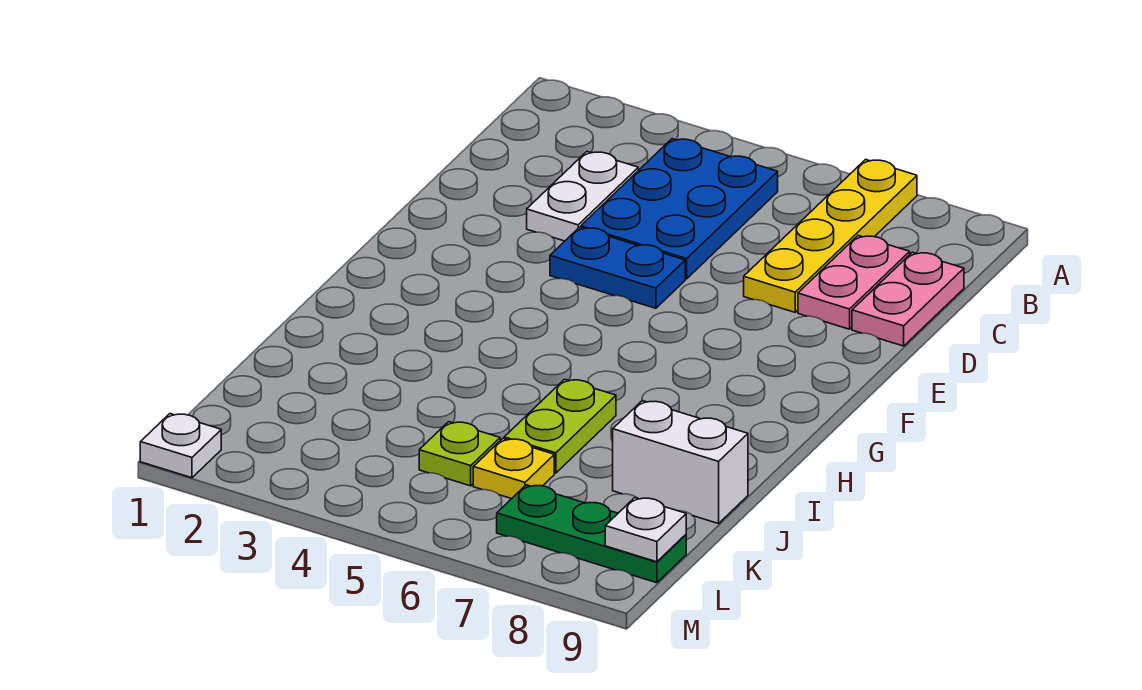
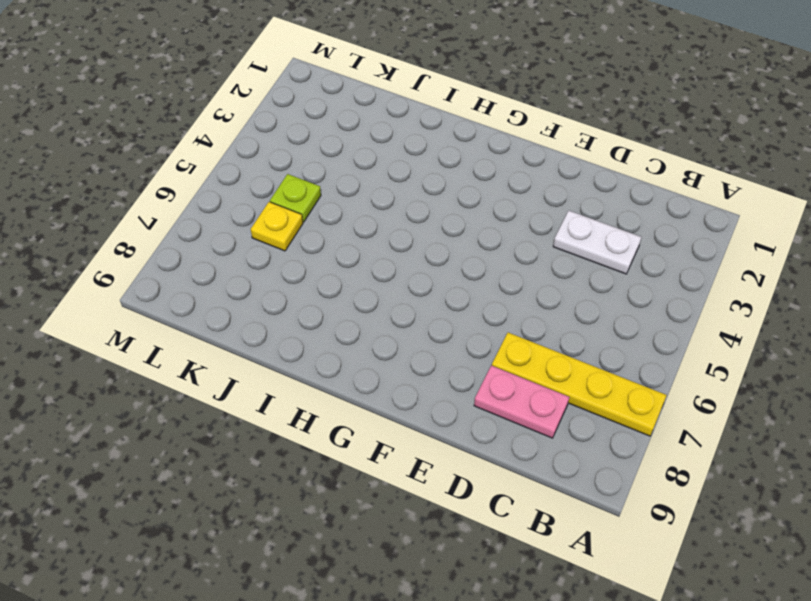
none -> blue 2x3 plate [581,139,778,279]
none -> pink 1x2 plate [852,252,964,346]
none -> blue 1x2 plate [550,227,685,308]

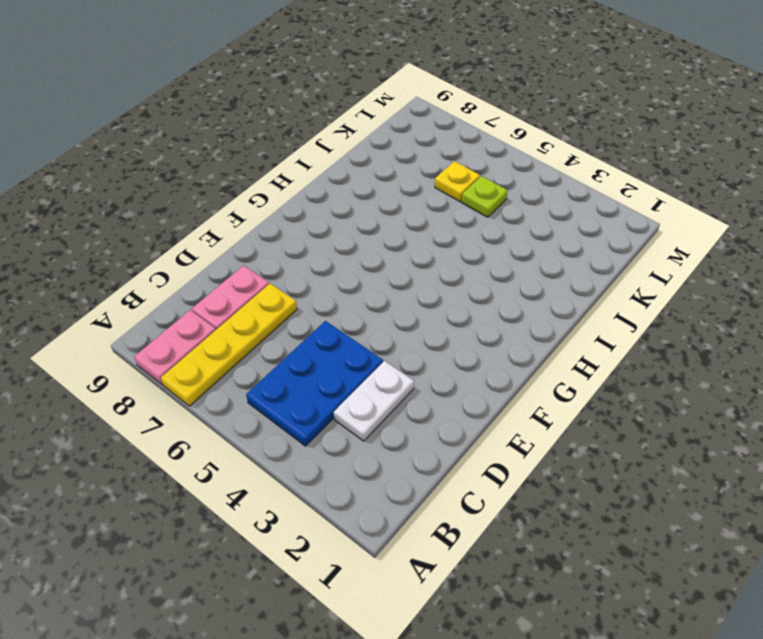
pink 1x2 plate [134,310,216,385] -> pink 1x2 plate moved to [852,252,964,346]
none -> blue 1x2 plate [550,227,685,308]
none -> lime 1x2 plate [504,379,616,473]
none -> white 1x2 brick [613,401,748,524]

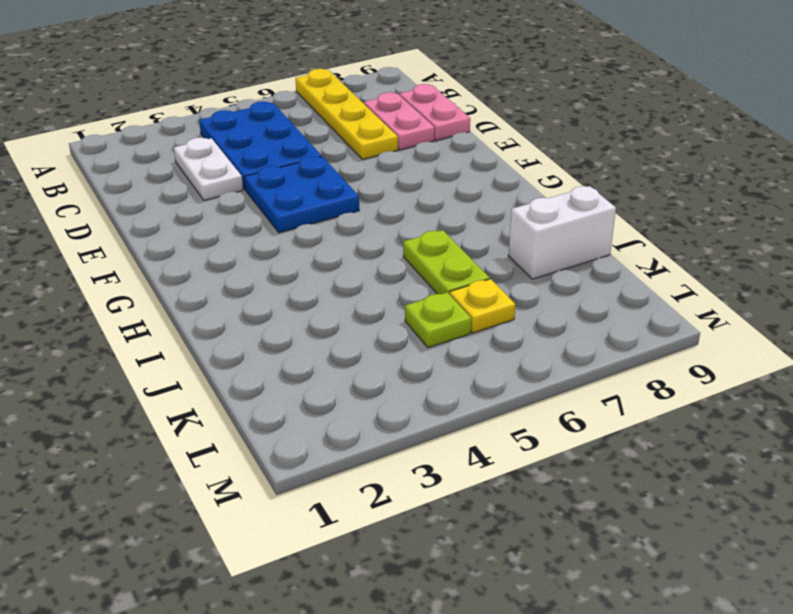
blue 2x2 plate [245,156,359,233] -> blue 1x2 plate [550,227,685,308]
none -> green 1x3 plate [497,485,686,583]
none -> white 1x1 plate [140,414,221,478]
none -> white 1x1 plate [605,498,686,562]

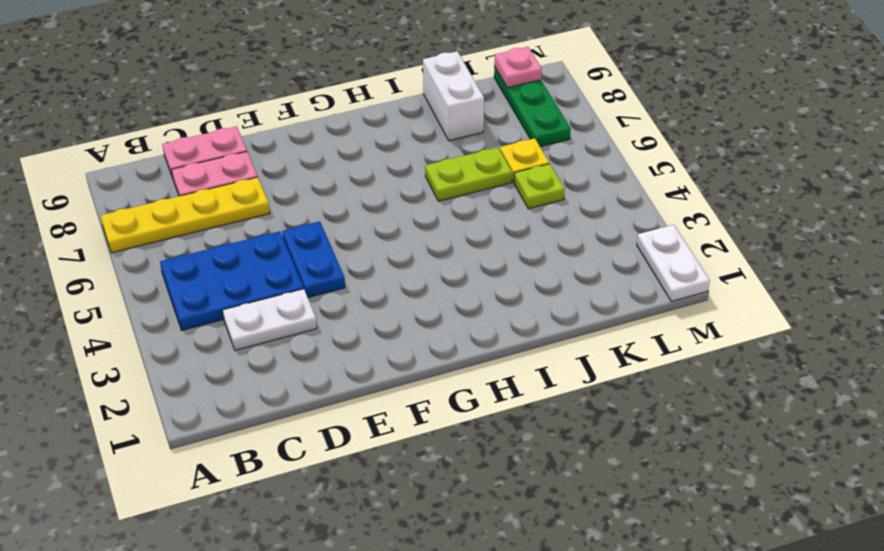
pink 1x1 plate [494,47,542,88] -> white 1x1 plate [605,498,686,562]
white 1x2 plate [637,225,710,301] -> white 1x1 plate [140,414,221,478]

